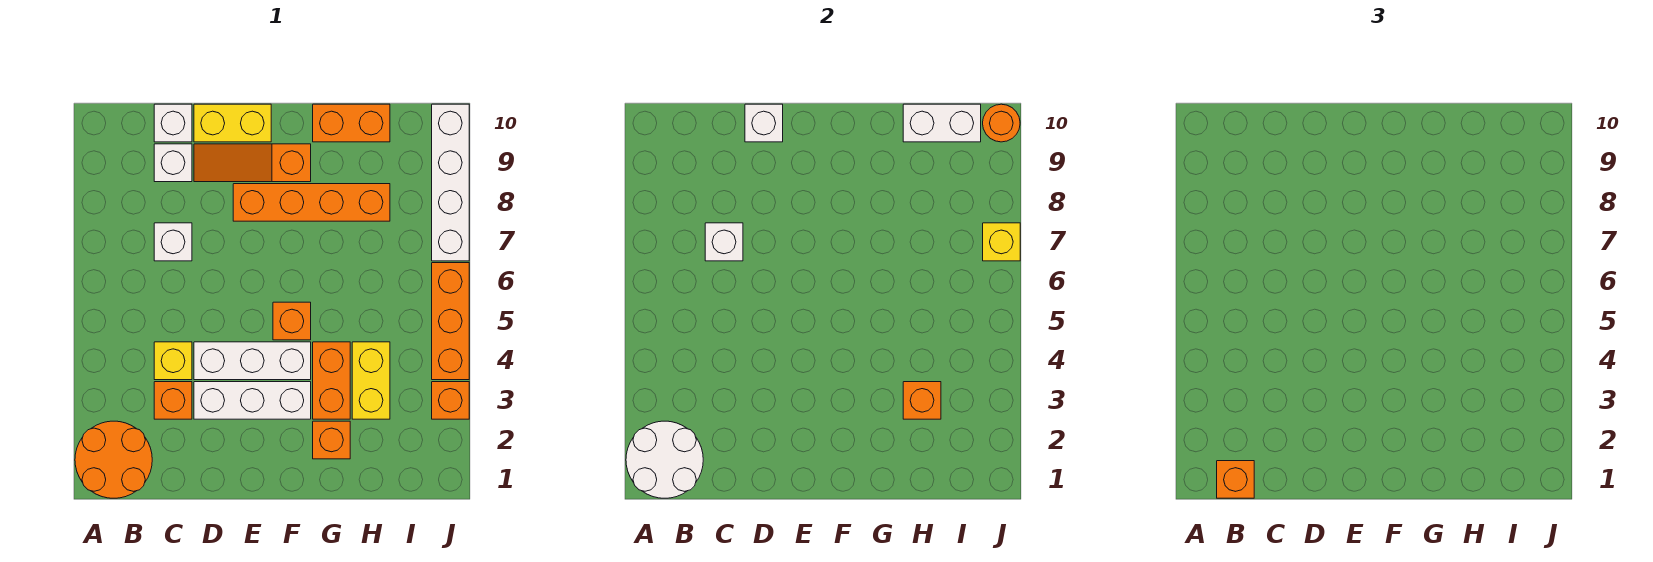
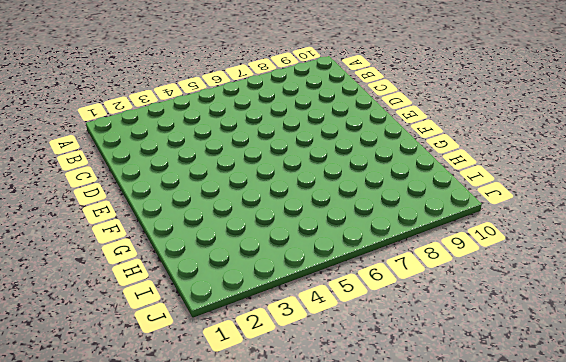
none -> orange 2x2 round brick [75,421,152,498]
none -> orange 1x1 brick [154,382,192,419]
none -> yellow 1x1 brick [154,342,192,380]

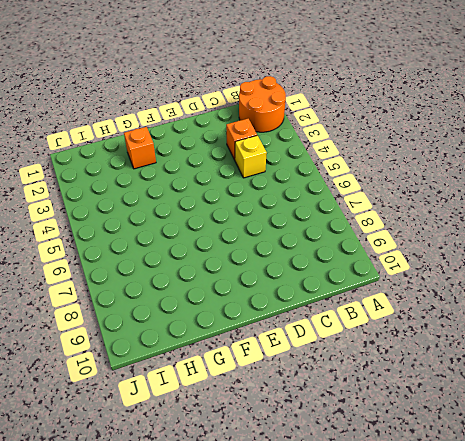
none -> white 1x1 brick [154,223,192,261]
none -> white 1x1 brick [154,144,192,182]
none -> white 1x1 brick [154,104,192,142]

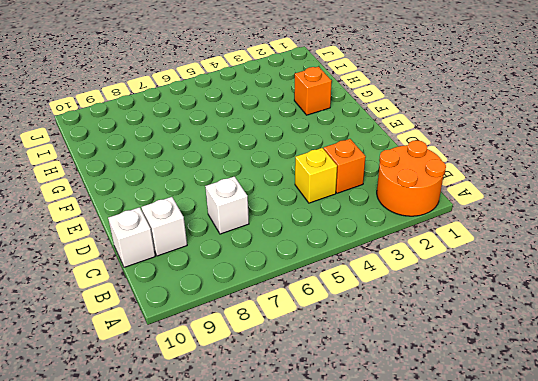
none -> white 1x3 brick [194,382,311,419]
none -> white 1x3 brick [194,342,311,380]
none -> orange 1x3 slope [194,144,311,182]

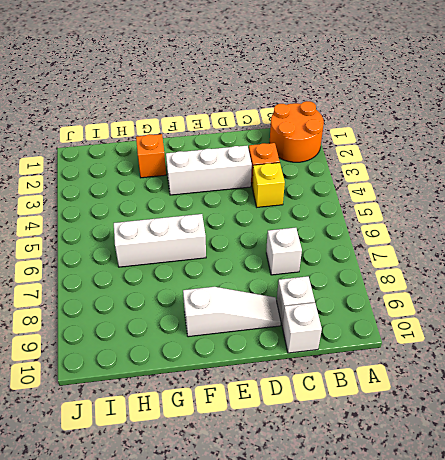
white 1x3 slope [183,287,281,337] -> orange 1x3 slope [194,144,311,182]
white 1x3 brick [114,214,206,267] -> white 1x3 brick moved to [194,342,311,380]
none -> yellow 1x2 brick [194,104,271,142]
none -> orange 1x4 brick [233,184,390,221]
none -> orange 1x1 brick [273,302,311,340]

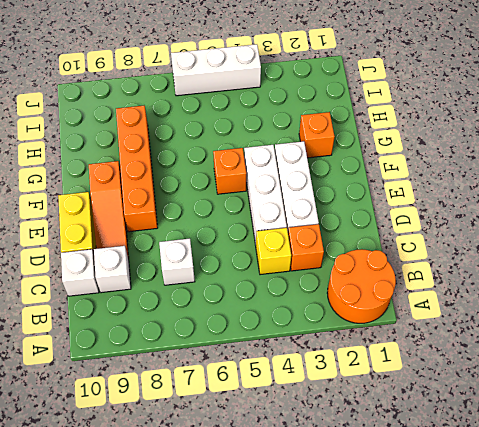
white 1x3 brick [171,44,261,96] -> orange 1x3 brick [432,263,469,380]
none -> orange 1x2 brick [313,342,350,419]
none -> orange 1x2 brick [313,104,390,142]
none -> yellow 1x2 brick [352,342,390,419]

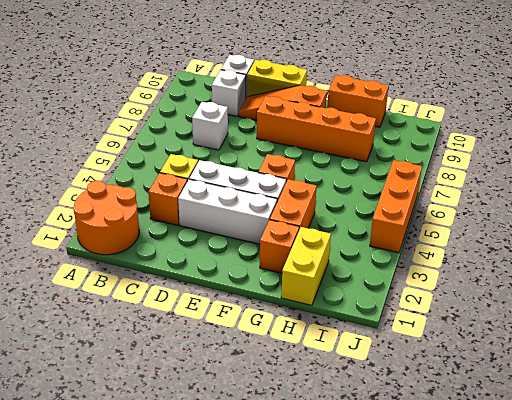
yellow 1x2 brick [281,227,331,305] -> yellow 1x2 brick moved to [352,342,390,419]
none -> orange 1x1 brick [432,382,469,419]
none -> white 1x4 brick [432,104,469,261]
none -> white 2x2 round brick [626,421,703,498]

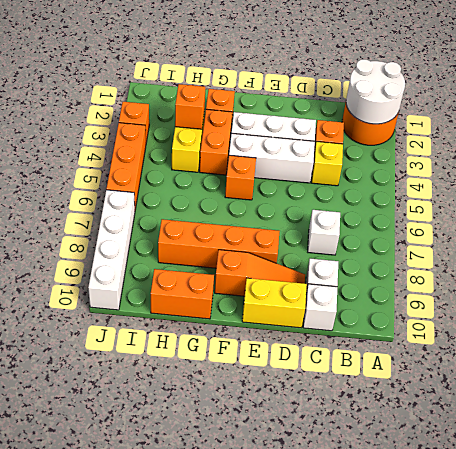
none -> white 1x1 brick [705,223,743,261]
none -> white 1x1 brick [745,104,783,142]
none -> white 1x2 brick [903,104,981,142]

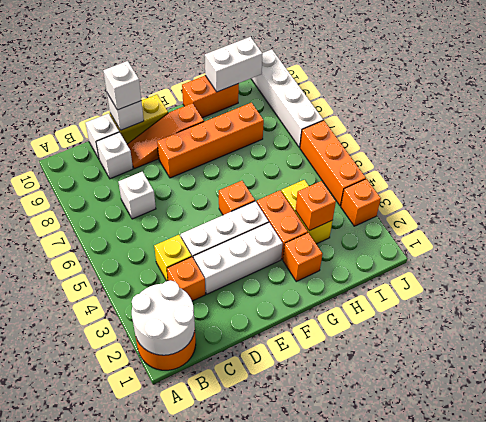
white 1x1 brick [103,61,141,110] -> white 1x1 brick moved to [705,223,743,261]
none -> yellow 1x1 brick [983,223,1020,261]
none -> orange 1x1 round brick [983,104,1020,142]
none -> orange 1x1 brick [1217,461,1254,498]

